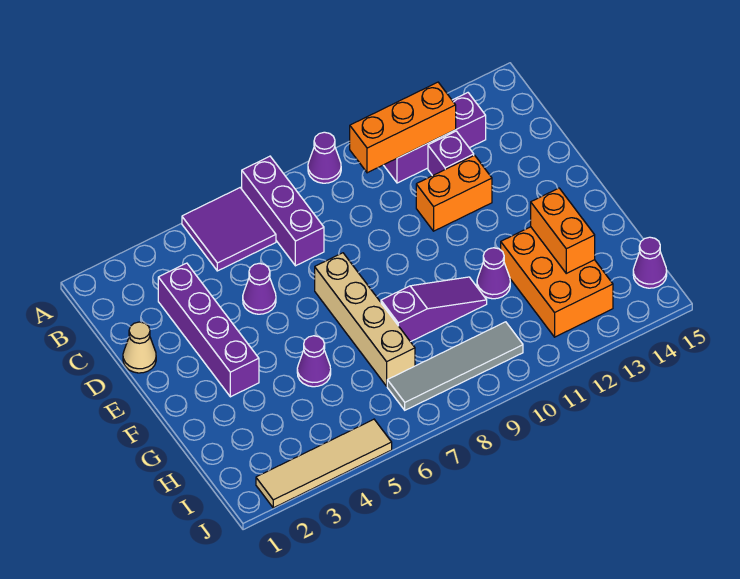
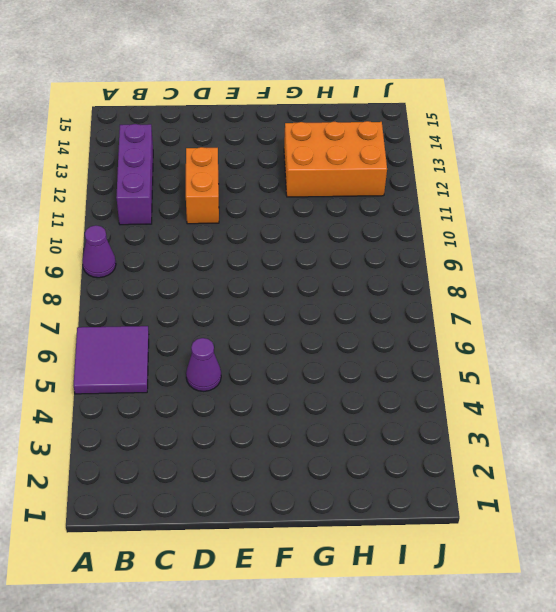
none -> purple 1x3 brick [242,156,324,266]
none -> purple 1x4 brick [158,263,259,397]
none -> purple 1x1 brick [428,131,474,176]

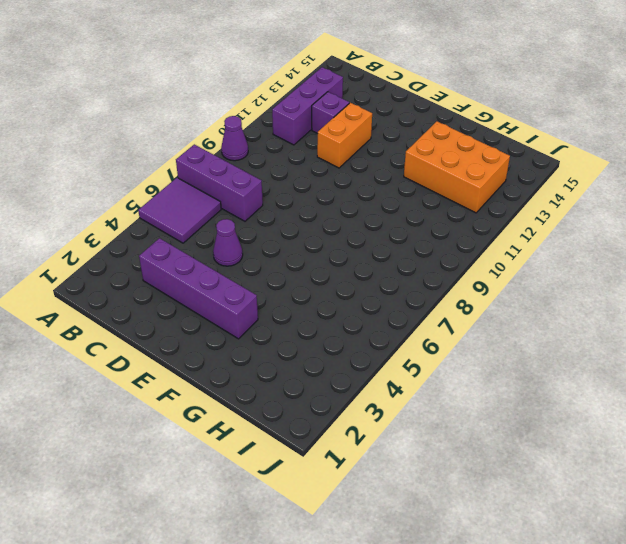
none -> tan 1x1 cone [123,322,156,373]
none -> tan 1x4 brick [315,253,415,386]
none -> purple 1x1 cone [297,336,331,387]

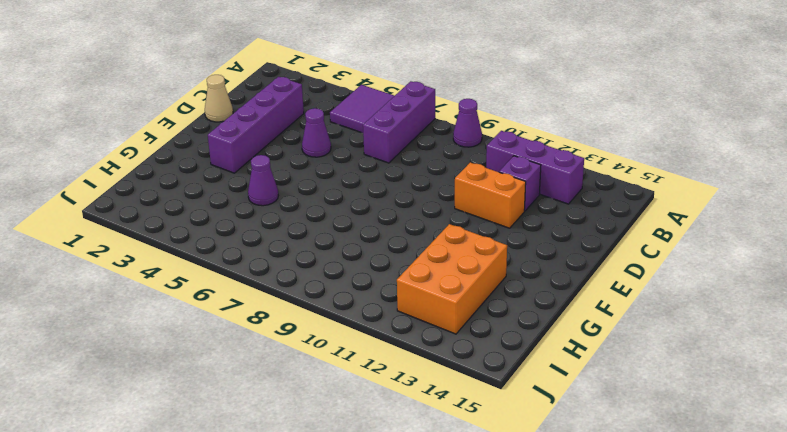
none -> tan 1x4 brick [315,253,415,386]
none -> purple 1x3 slope [381,277,487,342]
none -> purple 1x1 cone [477,248,510,299]

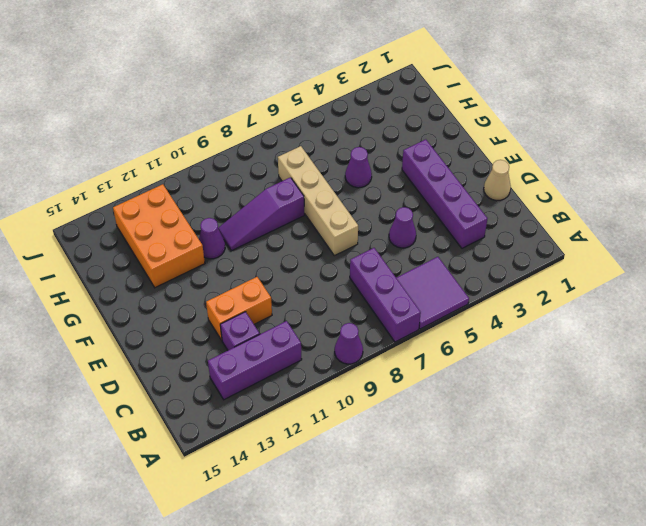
none -> grey 1x4 tile [387,322,523,410]
none -> purple 1x1 cone [633,237,667,288]
none -> tan 1x4 tile [256,419,392,508]

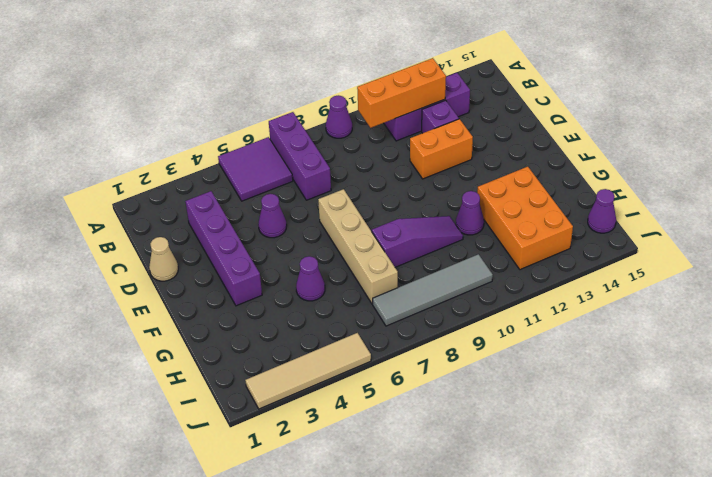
none -> orange 1x2 brick [531,188,595,273]

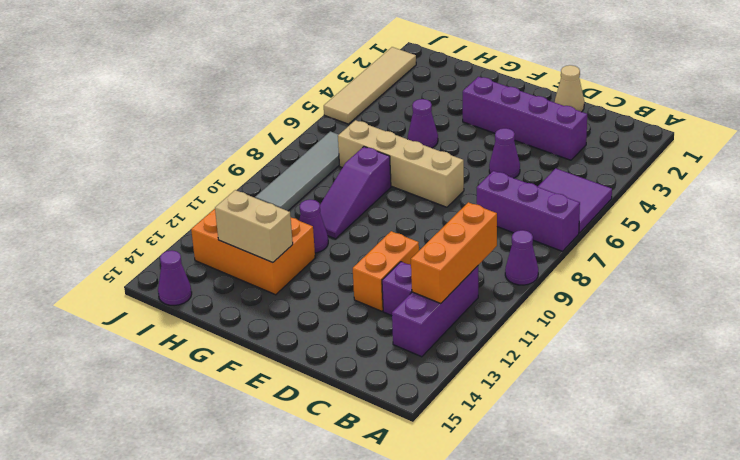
tan 1x2 brick [215,190,293,263] -> orange 1x2 brick [531,188,595,273]

